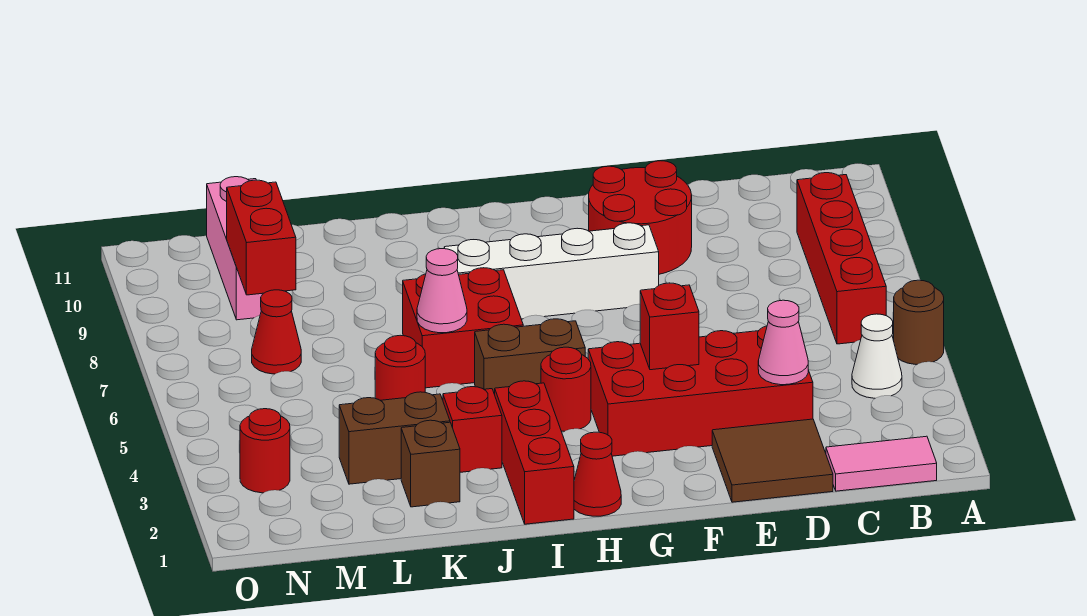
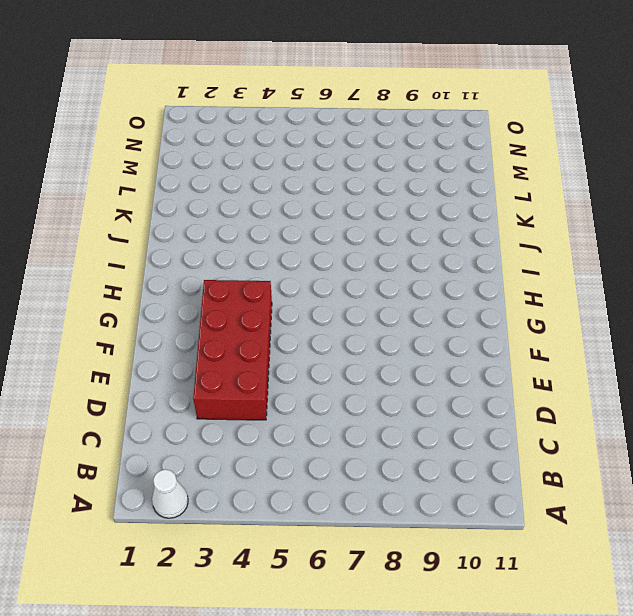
white 1x1 cone [152,469,188,518] -> white 1x1 cone moved to [852,314,902,398]
none -> brown 1x1 round brick [894,280,944,364]
none -> pink 1x2 tile [826,436,937,491]
none -> red 1x4 brick [797,173,886,344]

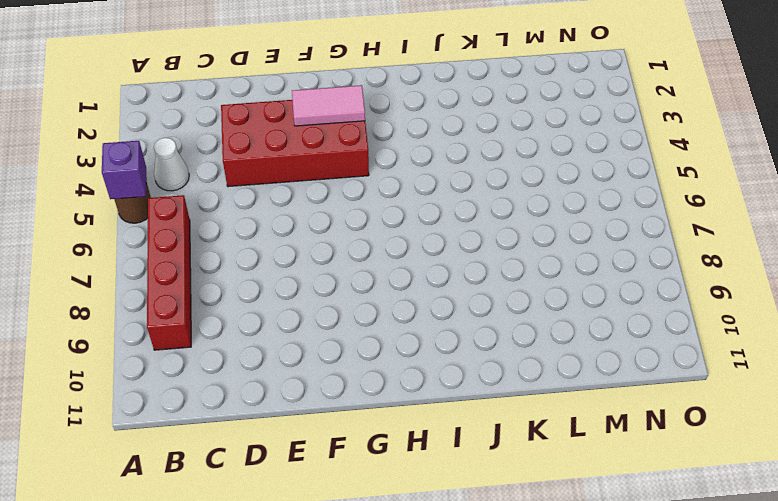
purple 1x1 brick [102,141,146,199] -> none
pink 1x2 tile [292,85,365,126] -> pink 1x2 tile moved to [826,436,937,491]
none -> brown 2x2 tile [712,419,833,502]
none -> red 2x2 round brick [589,161,692,274]
none -> white 1x4 brick [444,223,659,319]

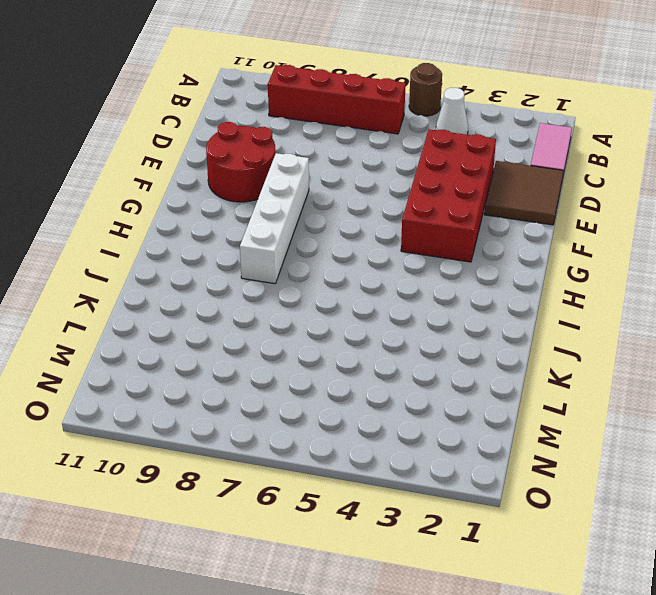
none -> red 1x1 cone [574,432,621,516]
none -> red 1x1 round brick [541,347,591,431]
none -> brown 1x2 brick [475,319,585,394]

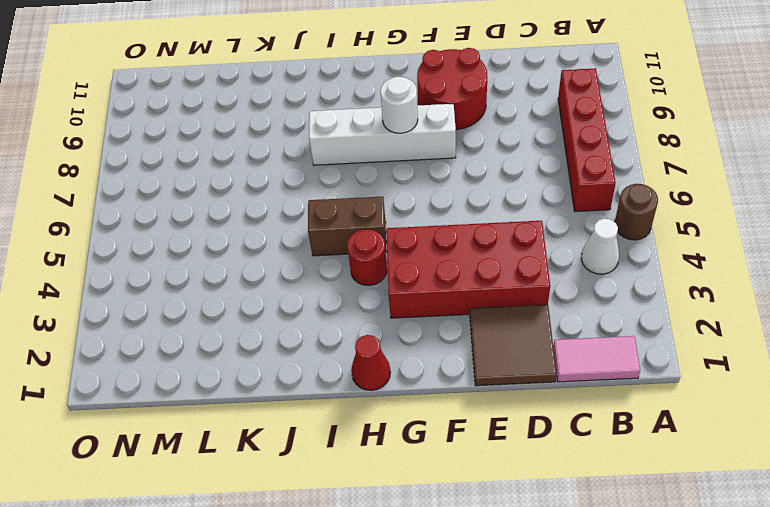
white 1x1 round brick [380,77,418,133] -> none
none -> red 1x3 brick [495,381,574,524]
none -> red 2x2 brick [403,268,523,388]
none -> red 1x1 brick [443,387,502,472]

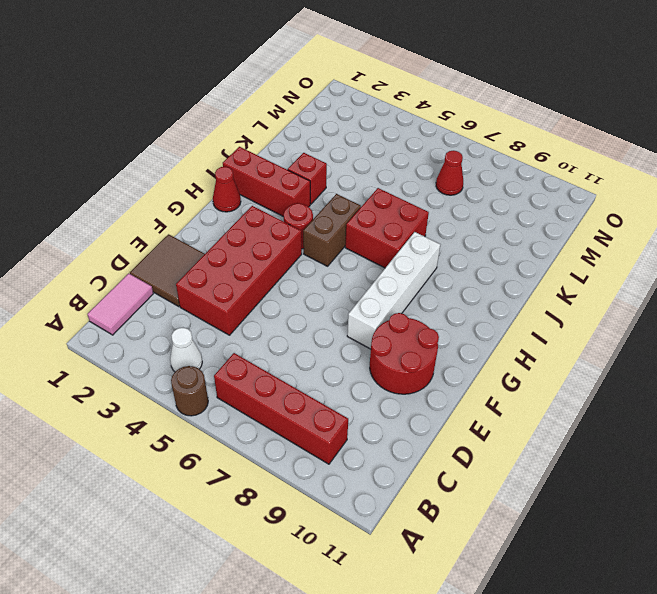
none -> brown 1x1 brick [401,420,460,507]
none -> brown 1x2 brick [339,392,450,484]
none -> red 1x1 round brick [375,335,425,400]

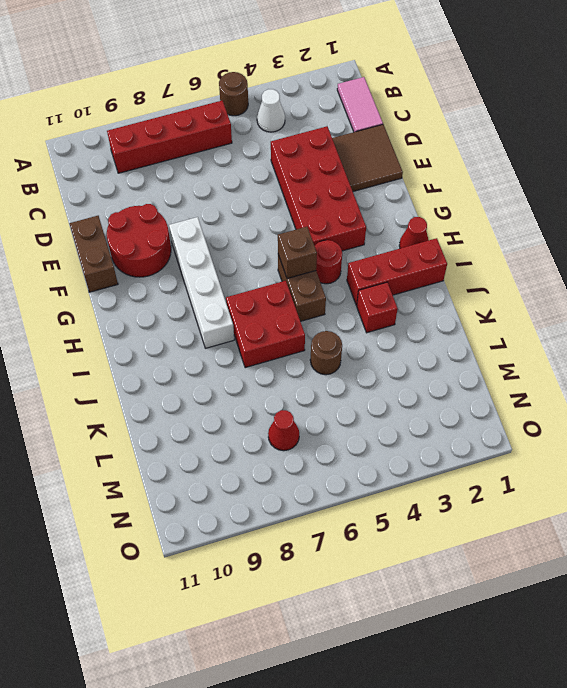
brown 1x2 brick [70,216,118,292] -> brown 1x2 brick moved to [339,392,450,484]
brown 1x1 brick [278,227,317,278] -> brown 1x1 brick moved to [401,420,460,507]
brown 1x1 round brick [310,331,342,375] -> red 1x1 round brick [375,335,425,400]
none -> pink 1x3 brick [207,177,264,320]
none -> red 1x1 round brick [240,409,290,493]
none -> pink 1x1 cone [758,300,808,385]

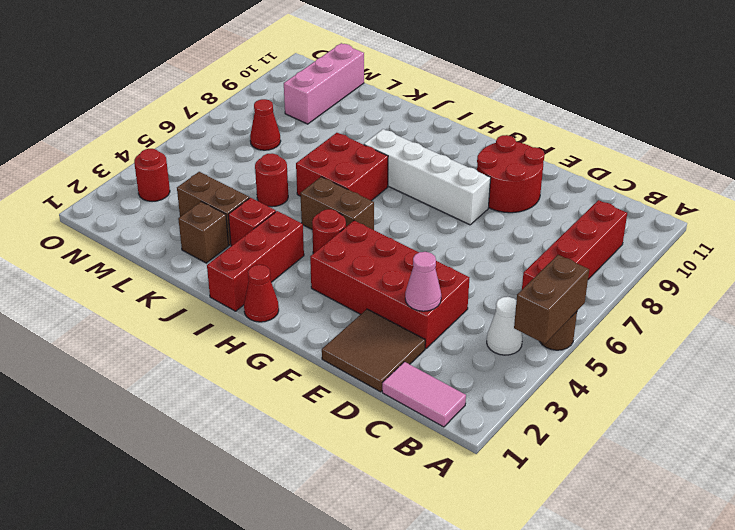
brown 1x2 brick [514,255,589,344] -> none
none -> red 1x1 brick [640,283,699,370]
none -> pink 1x1 cone [417,249,467,333]
none -> red 1x2 brick [227,180,296,295]

